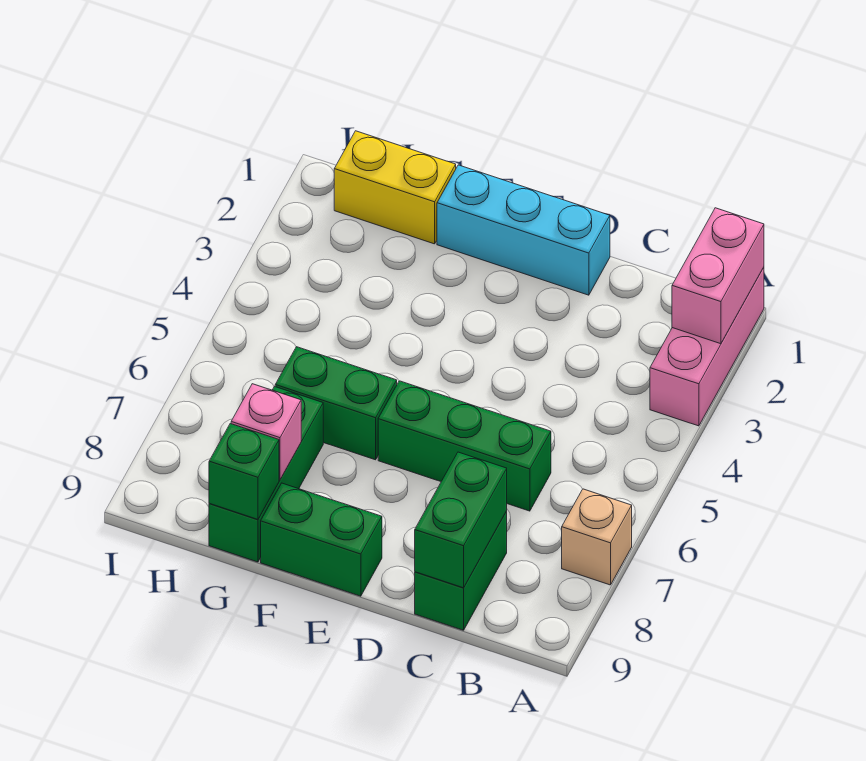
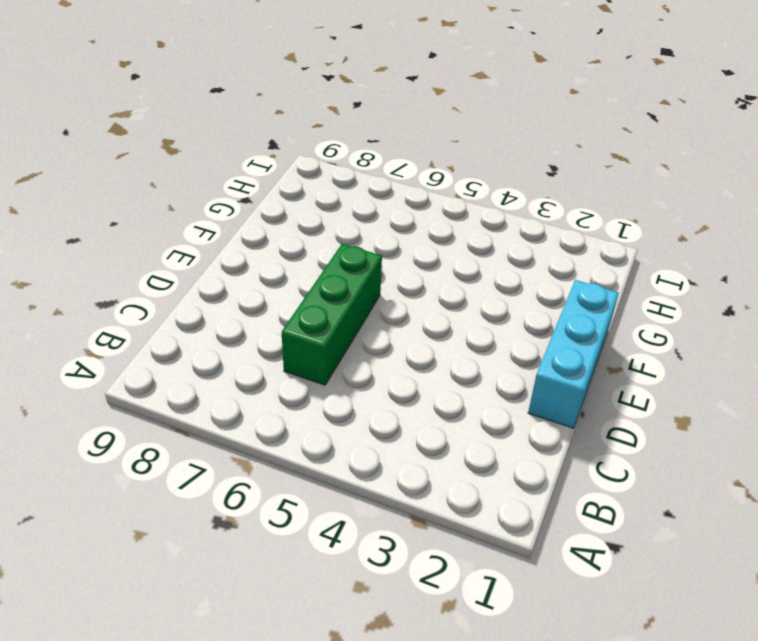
none -> pink 1x3 brick [650,267,764,426]
none -> tan 1x1 brick [562,489,632,585]
none -> green 1x2 brick [415,512,507,630]

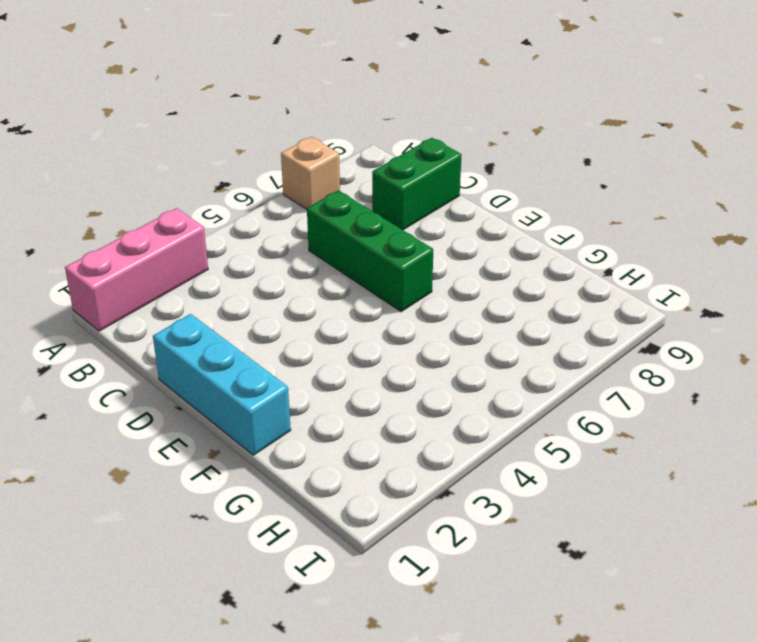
none -> green 1x2 brick [261,483,382,596]
none -> green 1x2 brick [275,347,397,460]
none -> yellow 1x2 brick [334,131,456,244]

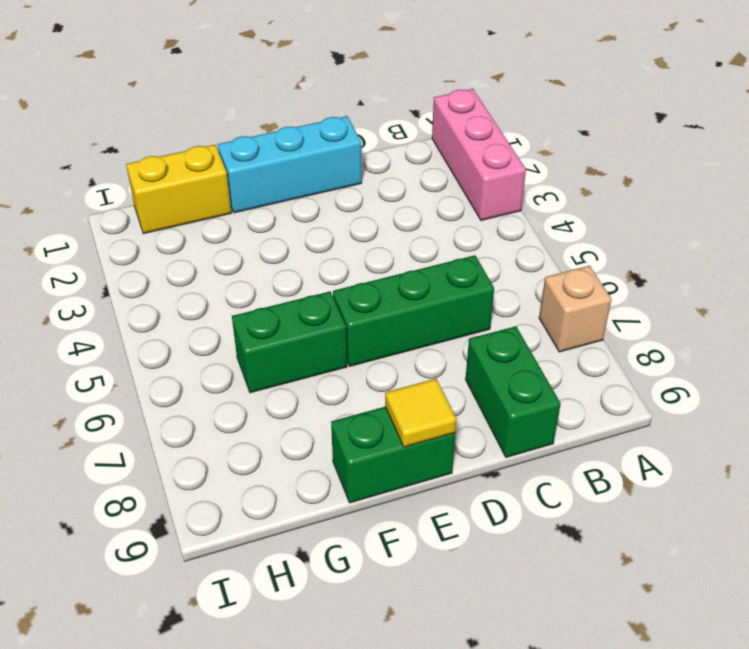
yellow 1x1 tile [385,379,457,447] -> none
none -> green 1x3 brick [209,387,323,562]
none -> pink 1x2 brick [672,208,764,344]
none -> green 1x2 brick [415,452,507,588]

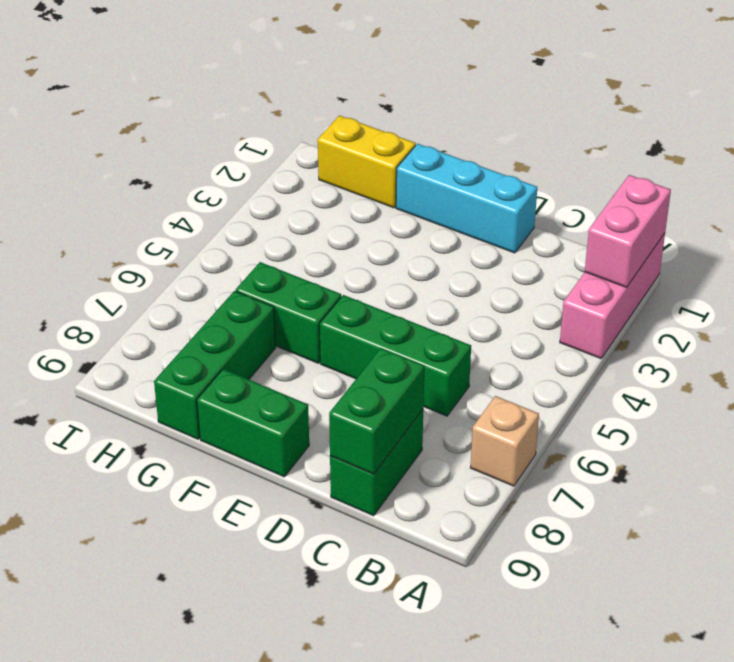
none -> pink 1x1 brick [231,384,301,480]
none -> green 1x1 brick [209,424,279,519]

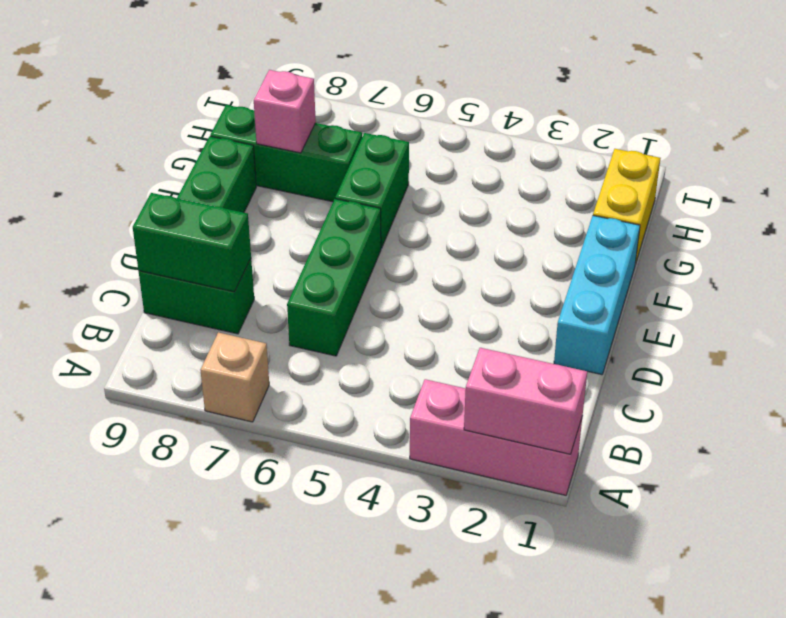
none -> green 1x1 brick [209,424,279,519]

